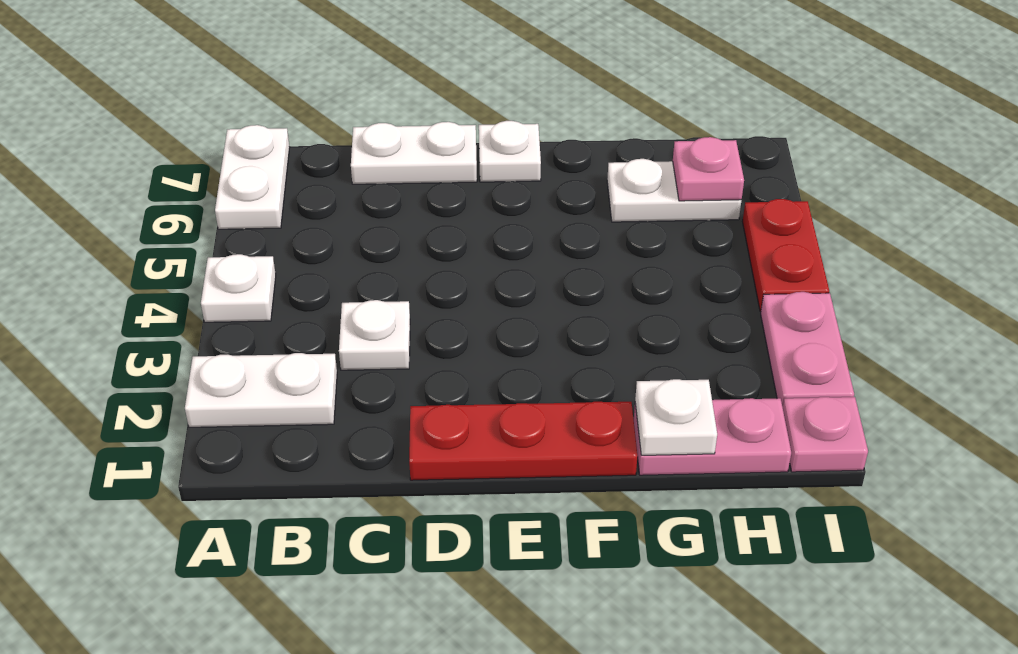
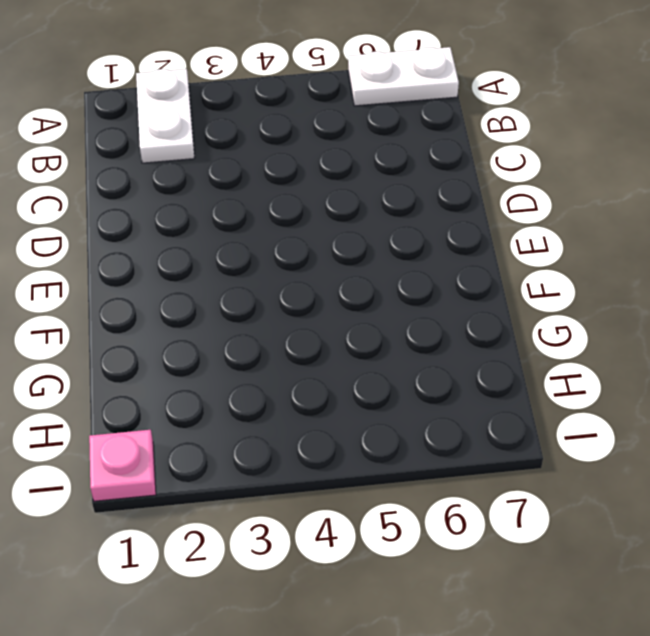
none -> white 1x1 plate [201,254,276,322]
none -> white 1x1 plate [339,300,410,370]
none -> white 1x2 plate [351,122,477,184]

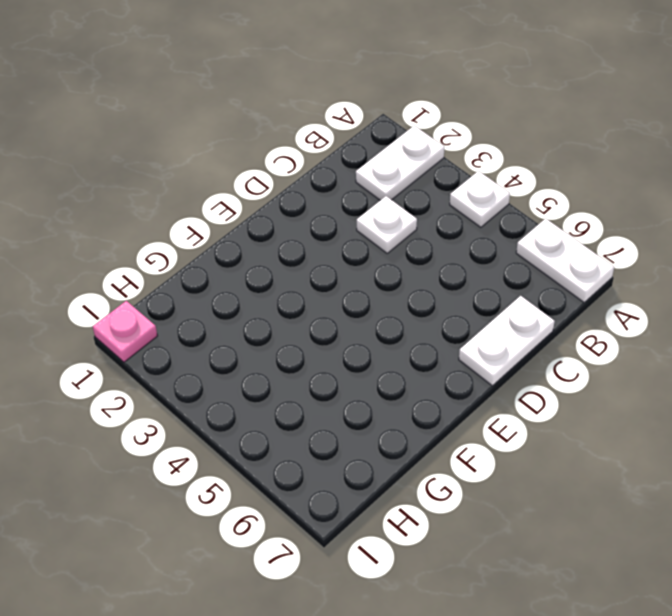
none -> red 1x3 plate [409,402,637,480]
none -> white 1x1 plate [479,121,541,182]
none -> pink 1x2 plate [634,398,791,475]

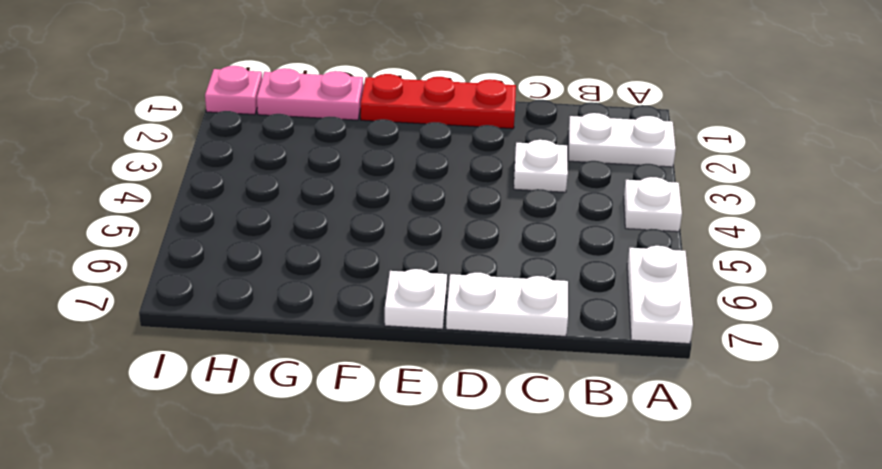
none -> white 1x2 plate [607,159,741,222]
none -> pink 1x2 plate [761,292,854,407]
none -> red 1x2 plate [743,199,829,311]

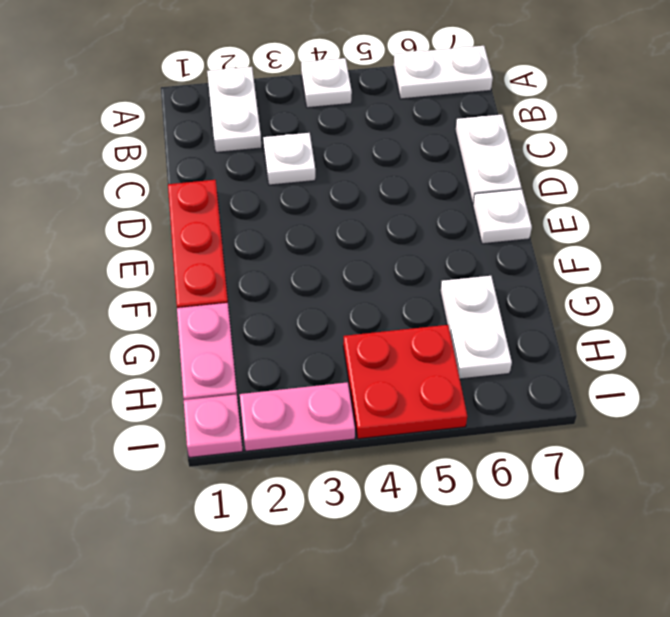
red 2x2 plate [343,325,467,439] -> red 1x2 plate [743,199,829,311]
none -> white 1x1 plate [635,379,717,455]
none -> pink 1x1 plate [673,137,744,201]

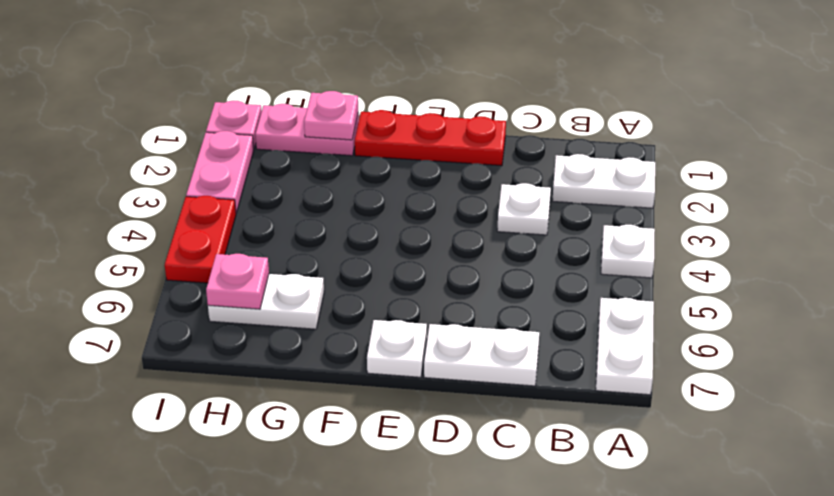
pink 1x1 plate [304,91,358,140] -> white 1x1 plate [635,379,717,455]

